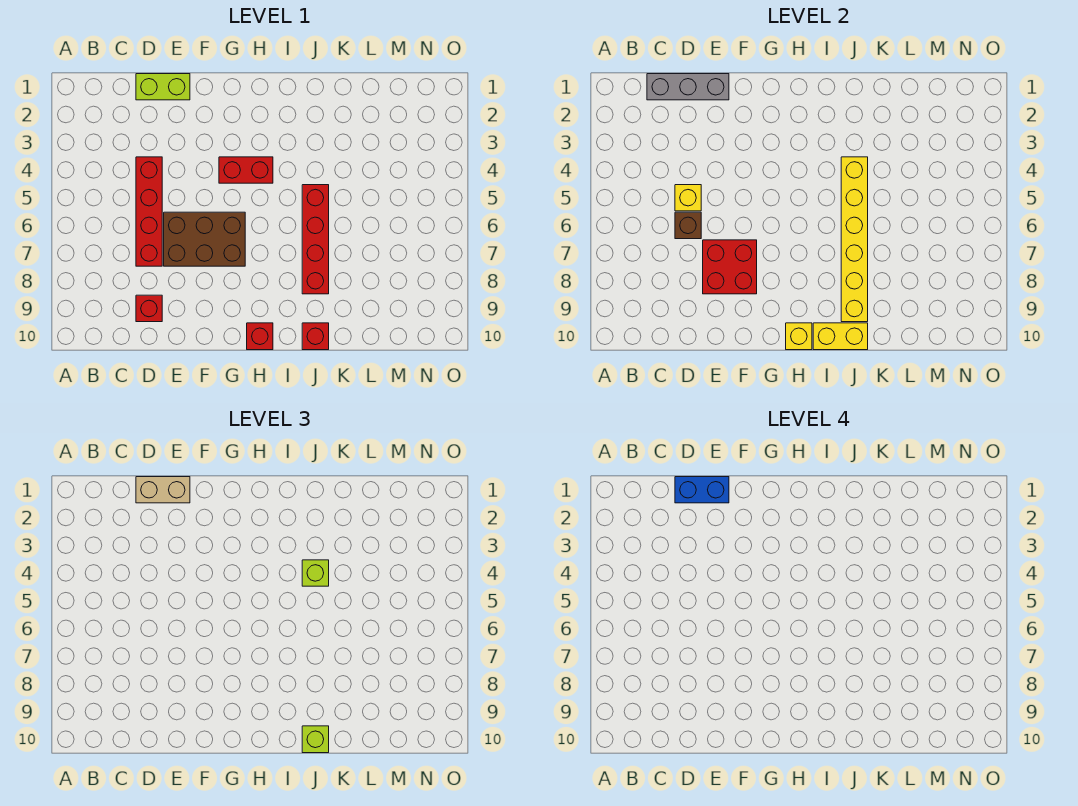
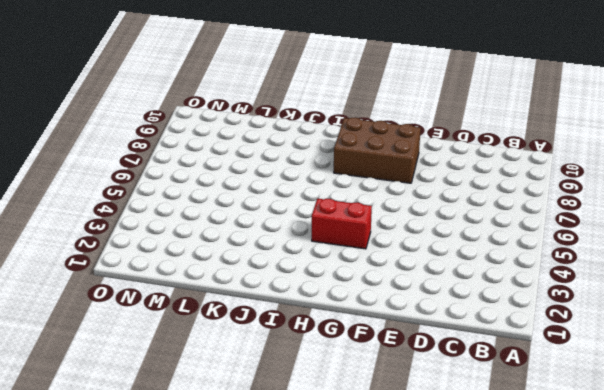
brown 2x3 brick [334,118,421,183] -> brown 2x3 brick moved to [164,212,245,266]
none -> lime 1x2 brick [136,74,190,100]
none -> red 1x4 brick [136,157,162,266]
none -> red 1x1 brick [136,295,162,322]

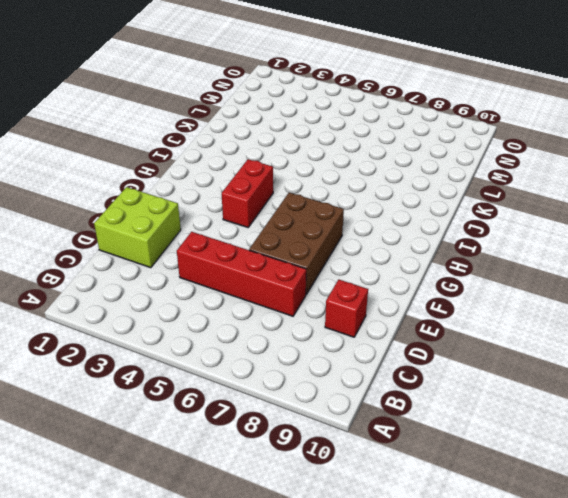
lime 2x2 brick [94,187,181,268] -> lime 1x2 brick [136,74,190,100]
none -> red 1x1 brick [247,323,273,350]
none -> red 1x4 brick [302,185,329,294]
none -> red 1x1 brick [302,323,329,350]

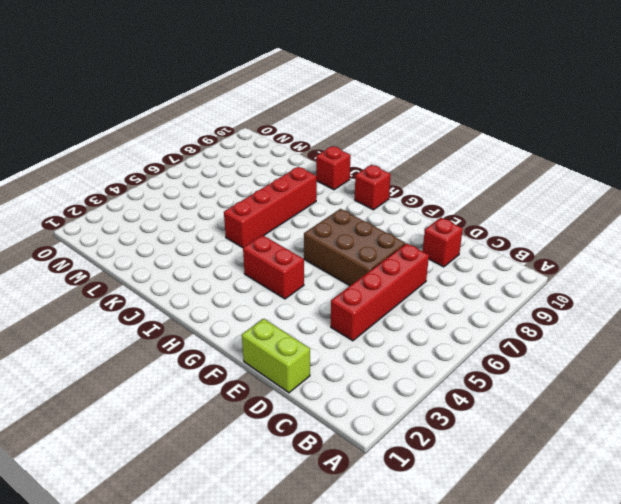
none -> grey 1x3 brick [647,74,729,100]
none -> yellow 1x1 brick [675,185,701,211]
none -> brown 1x1 brick [675,212,701,239]

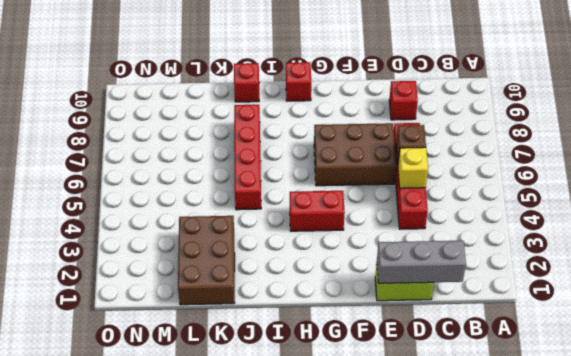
brown 2x3 brick [178,216,235,305] -> none
none -> red 2x2 brick [703,240,757,294]
none -> yellow 1x1 brick [786,323,812,350]
none -> yellow 1x2 brick [813,323,868,350]

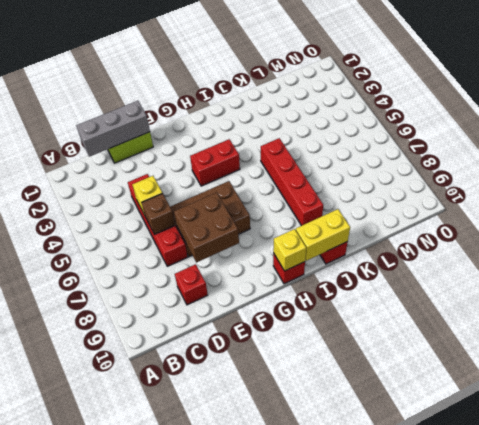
brown 2x2 brick [174,193,239,262] -> red 2x2 brick [703,240,757,294]
none -> yellow 1x6 brick [841,157,868,322]
none -> tan 1x2 brick [136,477,190,503]
none -> lime 1x1 brick [302,560,329,586]

